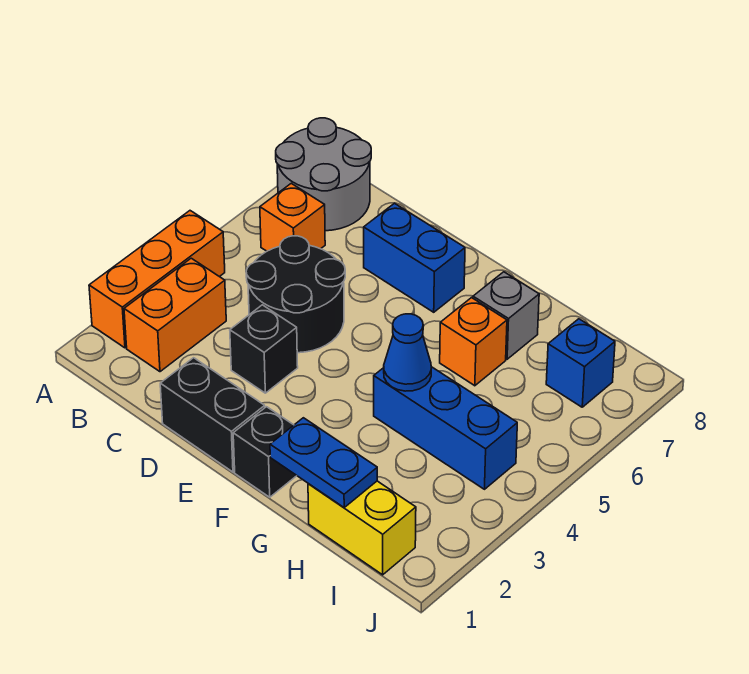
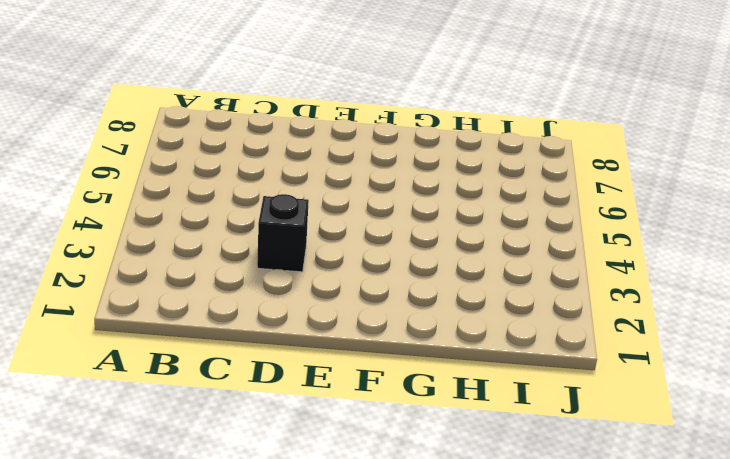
none -> orange 1x3 brick [89,211,225,348]
none -> grey 2x2 round brick [276,118,371,231]
none -> orange 1x2 brick [124,258,226,372]

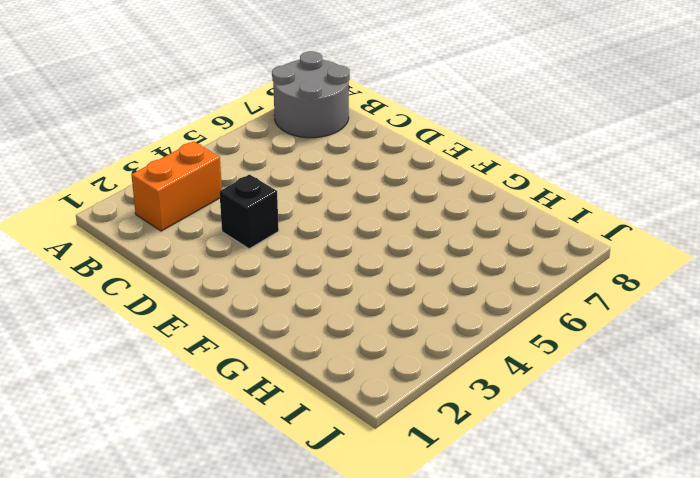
none -> orange 1x3 brick [89,211,225,348]
none -> orange 1x1 brick [260,183,325,251]
none -> black 2x2 round brick [246,236,345,353]

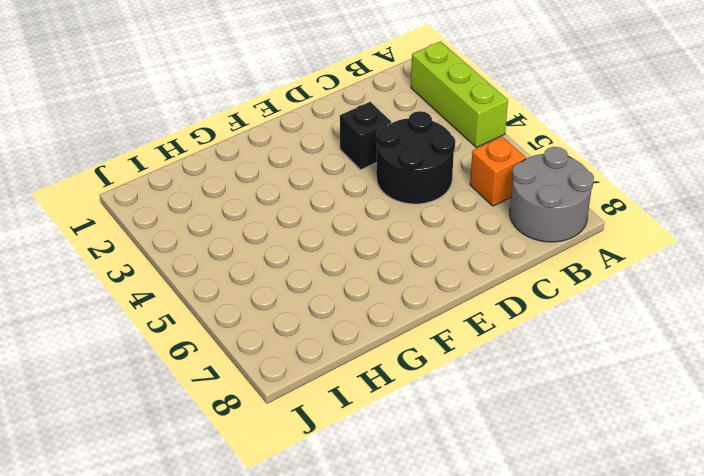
lime 1x3 brick [411,41,508,148] -> orange 1x3 brick [89,211,225,348]
none -> orange 1x2 brick [124,258,226,372]
none -> black 1x2 brick [160,358,265,472]
none -> blue 1x2 brick [364,203,465,312]

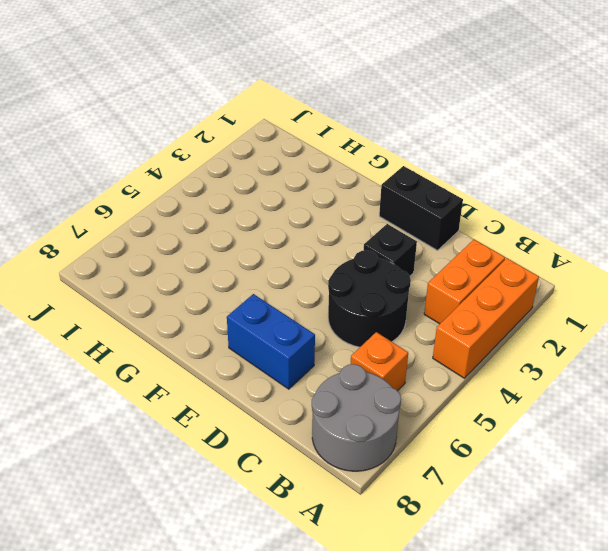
none -> black 1x1 brick [233,407,297,497]
none -> blue 1x3 brick [374,367,517,489]
none -> orange 1x1 brick [440,298,507,386]

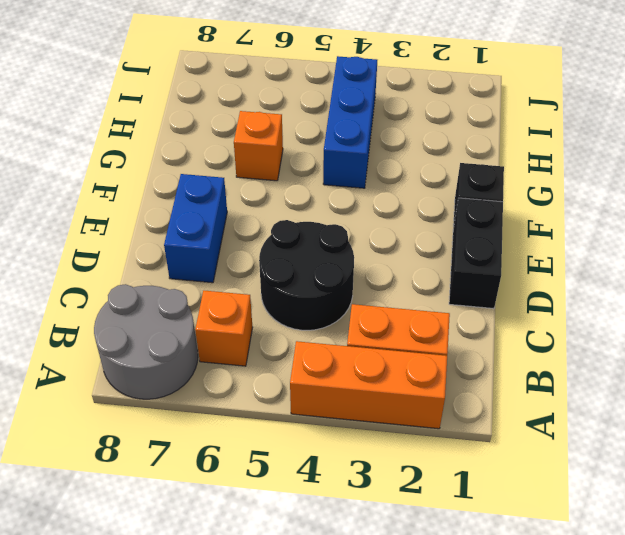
none -> black 1x1 brick [230,305,298,393]
none -> grey 1x1 brick [473,272,539,359]
none -> yellow 1x2 brick [308,481,416,575]

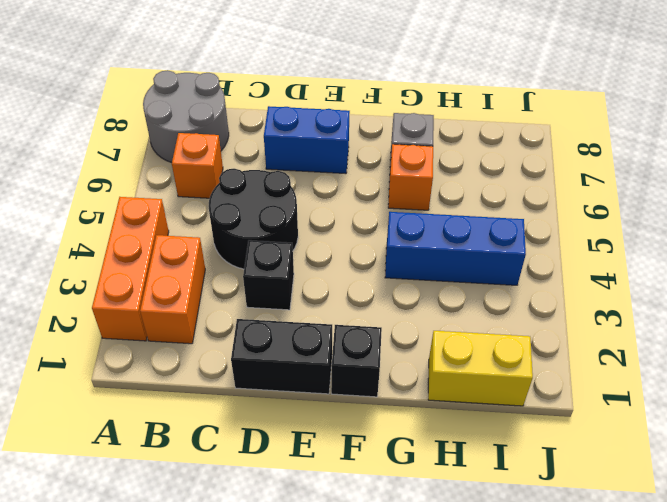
none -> blue 1x1 brick [546,319,615,407]
none -> blue 1x2 plate [270,418,377,507]
none -> blue 1x1 cone [384,314,431,391]

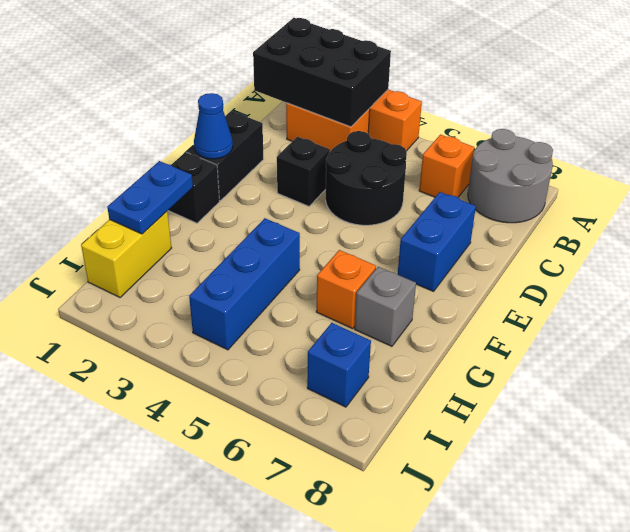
black 2x3 brick [253,18,391,127] -> none
blue 1x1 cone [194,93,233,159] -> blue 1x1 cone moved to [384,314,431,391]

